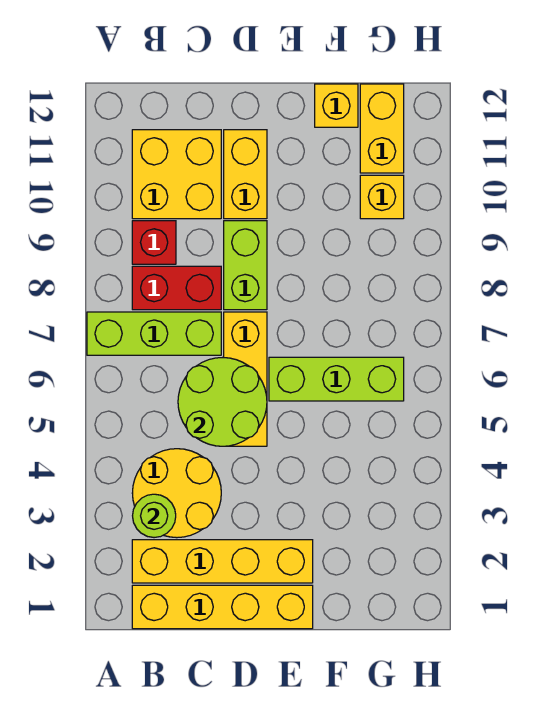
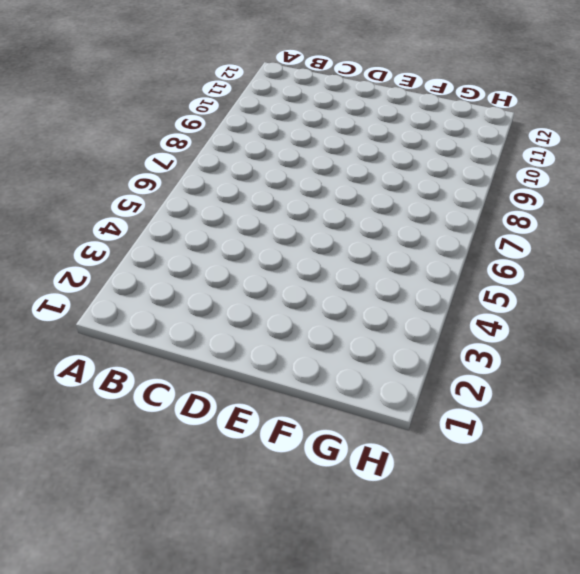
none -> lime 1x3 brick [87,312,221,355]
none -> yellow 1x4 brick [132,585,313,629]
none -> yellow 1x4 brick [132,540,313,583]

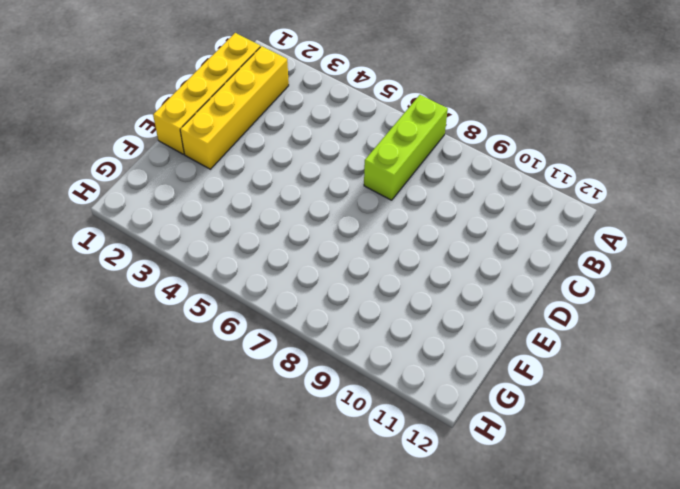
none -> yellow 2x2 round brick [132,449,221,538]
none -> red 1x2 brick [132,266,221,310]
none -> red 1x1 brick [132,221,176,264]

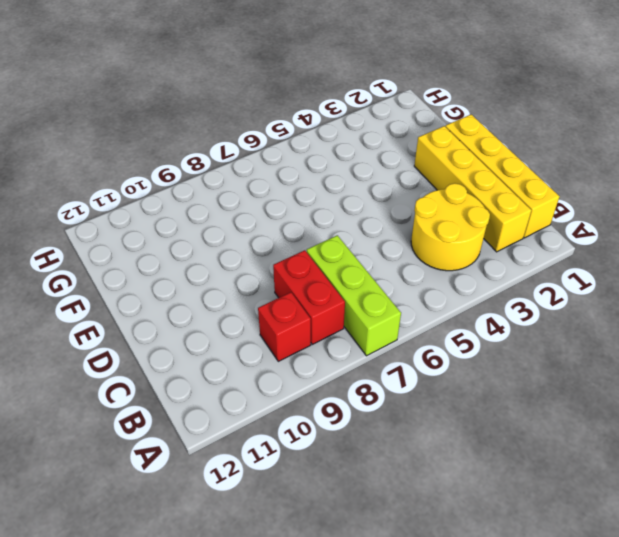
none -> yellow 2x2 brick [132,130,221,219]
none -> yellow 1x3 brick [224,312,267,446]
none -> lime 1x2 brick [224,221,267,310]

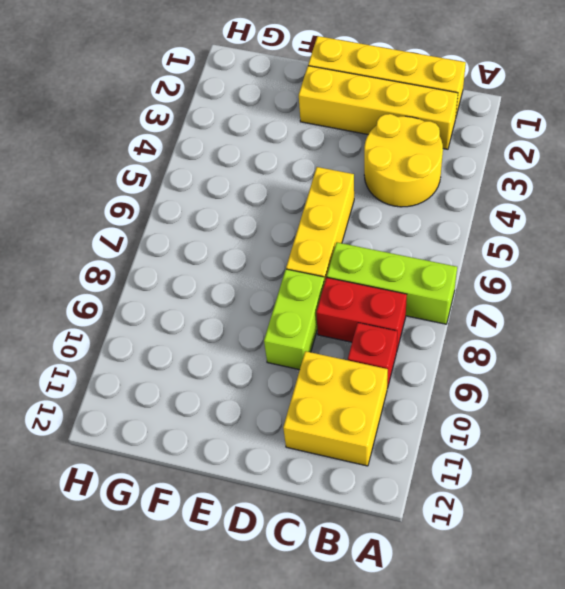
none -> yellow 1x2 brick [224,130,267,219]
none -> lime 1x3 brick [269,357,404,401]
none -> yellow 1x1 brick [315,84,358,127]

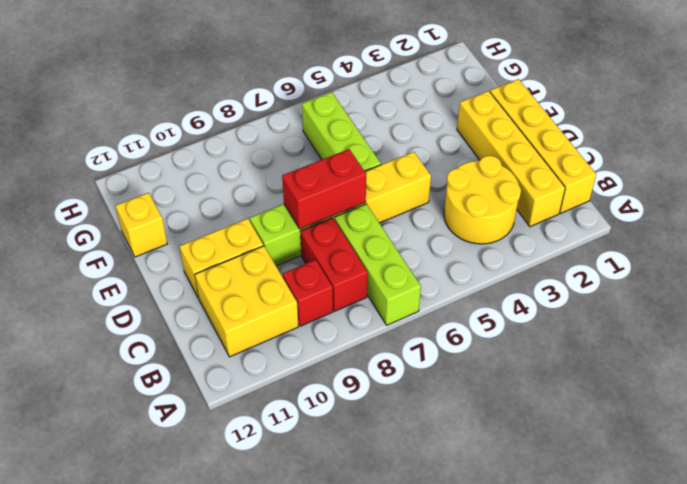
red 1x2 brick [282,149,366,229] -> none
none -> yellow 1x1 brick [360,175,404,219]
none -> yellow 1x2 brick [360,84,404,173]
none -> lime 1x1 round brick [133,494,176,538]

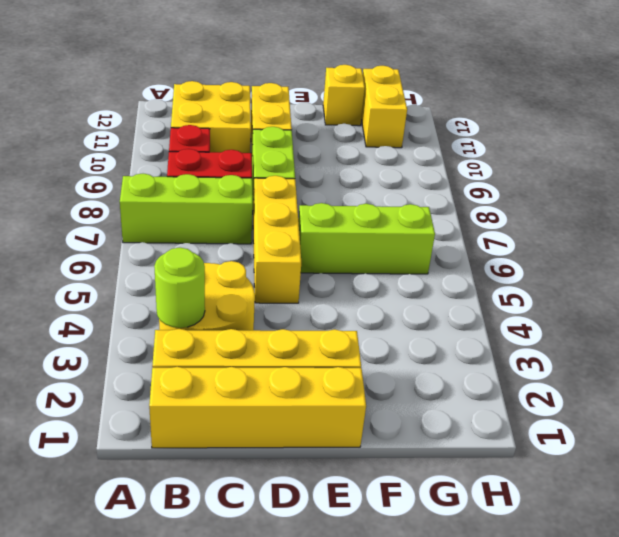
none -> yellow 1x1 brick [360,175,404,219]
none -> lime 2x2 round brick [178,358,267,446]

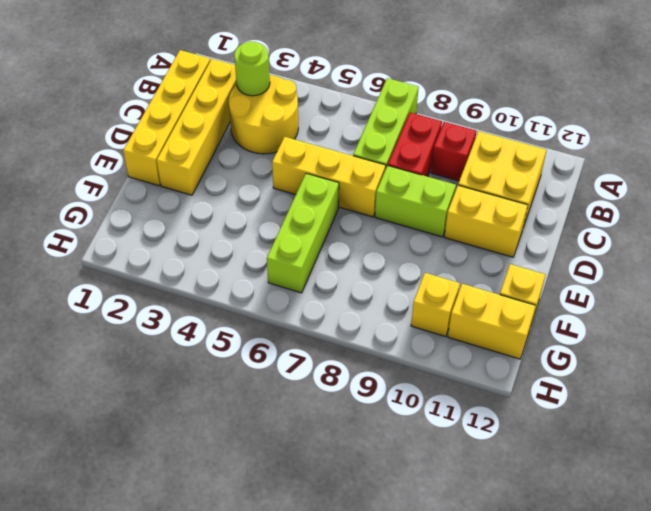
none -> lime 2x2 round brick [178,358,267,446]

